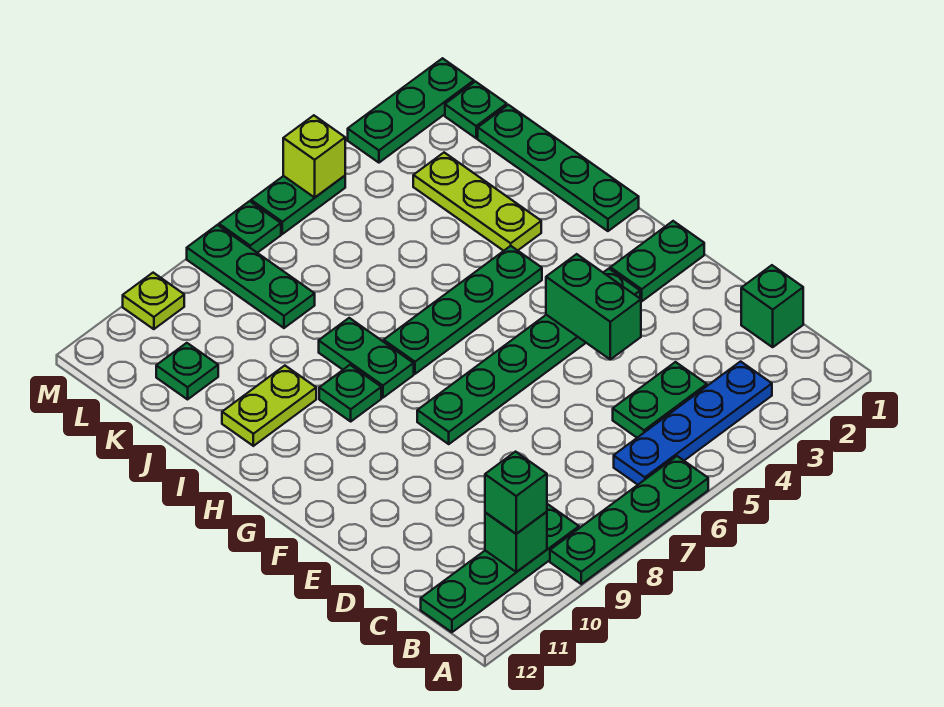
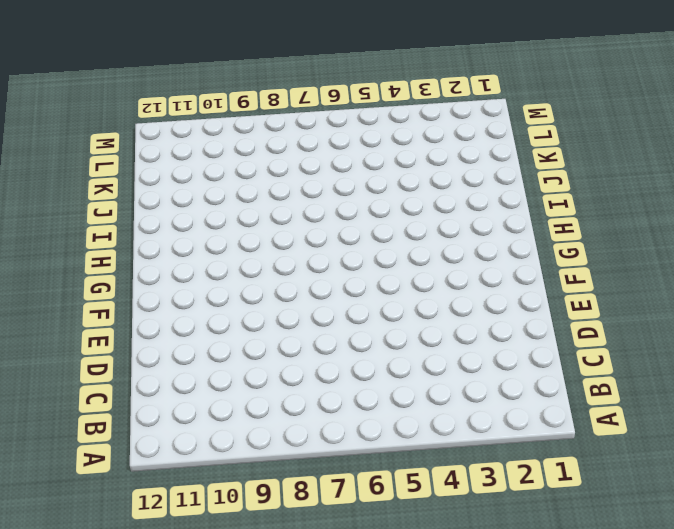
none -> green 1x4 plate [550,456,708,584]
none -> blue 1x4 plate [614,361,772,485]
none -> green 1x4 plate [421,504,579,632]

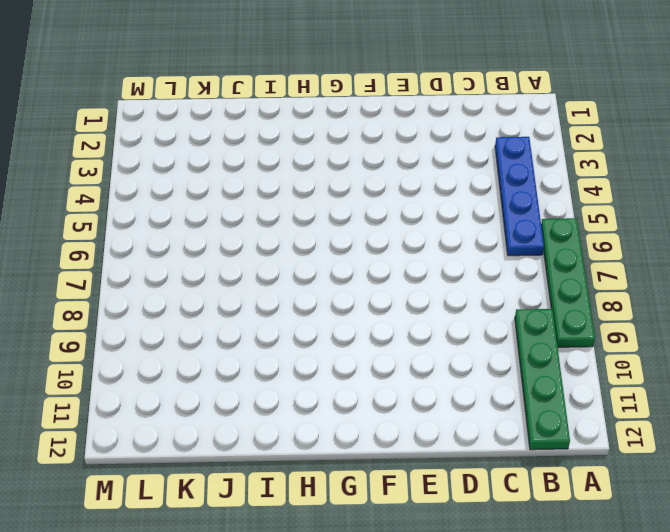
none -> green 1x1 brick [741,265,803,347]
none -> green 1x2 plate [613,362,707,438]
none -> green 1x2 plate [610,221,704,301]

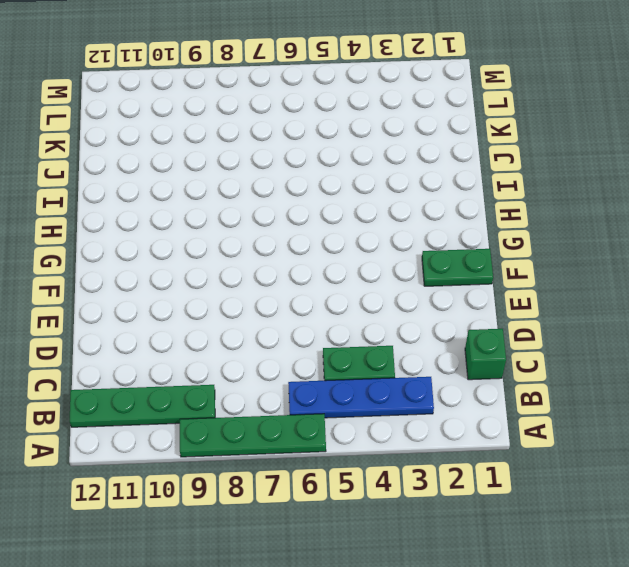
none -> green 1x6 plate [417,269,640,444]
none -> green 1x4 plate [478,105,639,231]
none -> green 1x4 plate [384,246,542,374]

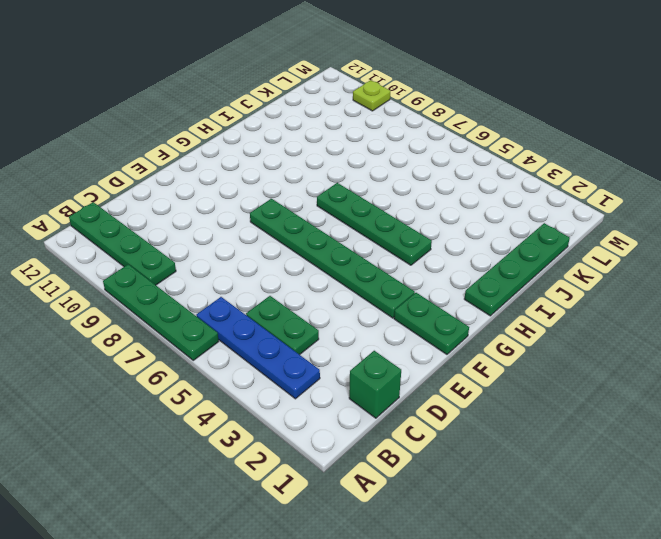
none -> green 1x2 plate [319,318,414,398]
none -> green 1x1 plate [319,365,381,421]
none -> lime 1x3 plate [413,153,541,251]

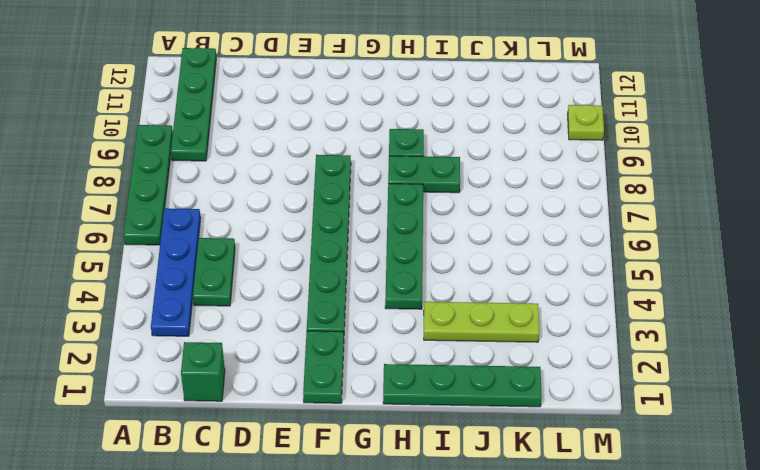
none -> lime 1x2 plate [222,366,316,446]
none -> green 1x3 plate [187,225,315,328]
none -> green 1x1 plate [156,343,218,399]

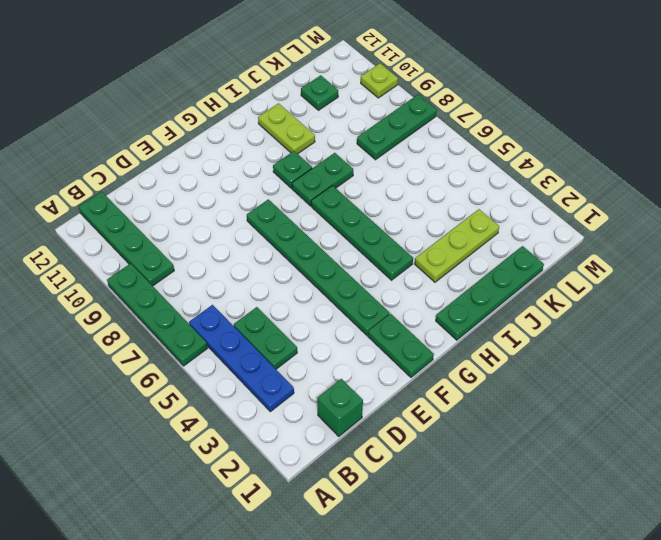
none -> green 1x1 plate [445,82,507,138]
none -> green 1x3 plate [348,58,474,163]
none -> green 1x2 plate [251,176,345,234]

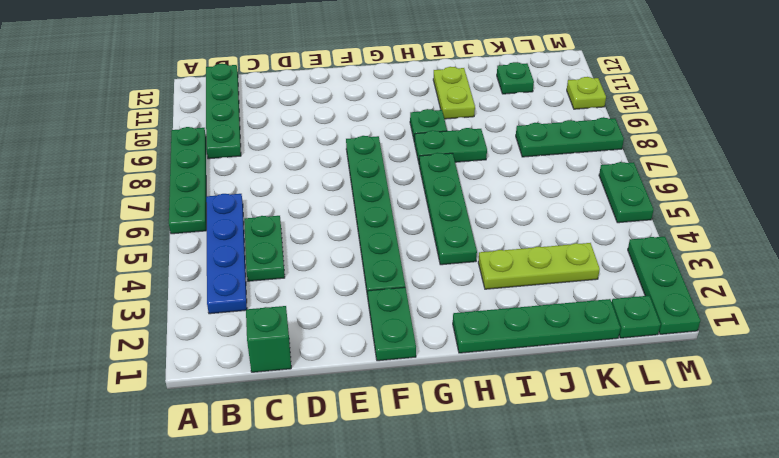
none -> green 1x1 plate [219,201,281,253]
none -> green 1x1 brick [485,512,547,572]
none -> green 1x2 brick [546,254,641,360]

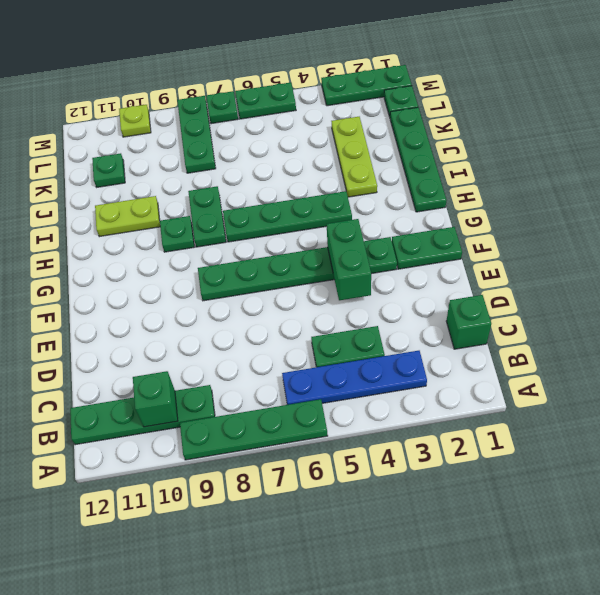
none -> lime 1x1 brick [283,115,345,197]
none -> green 1x1 brick [485,452,547,534]

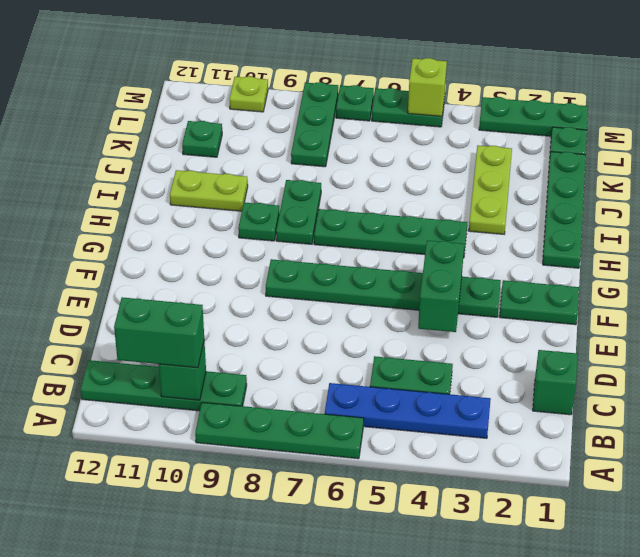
green 1x2 brick [114,297,204,368] -> green 1x1 brick [485,452,547,534]

